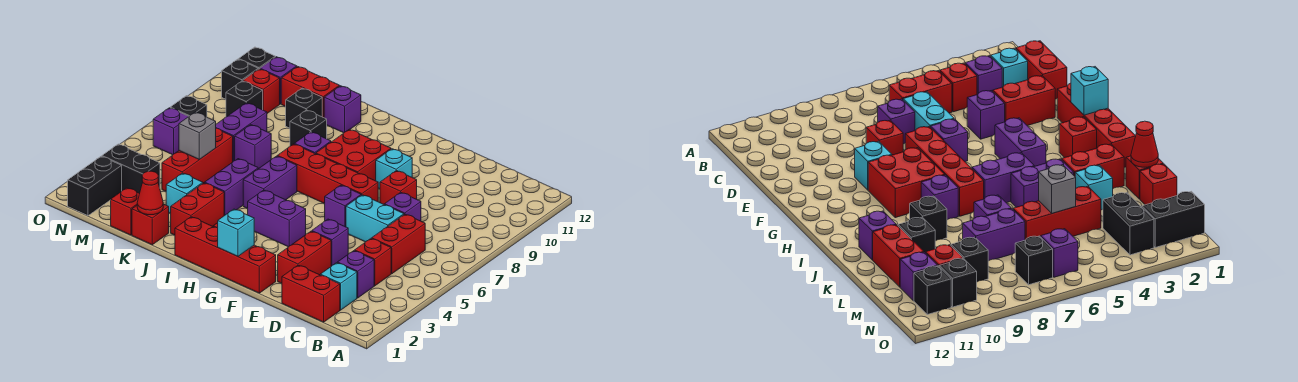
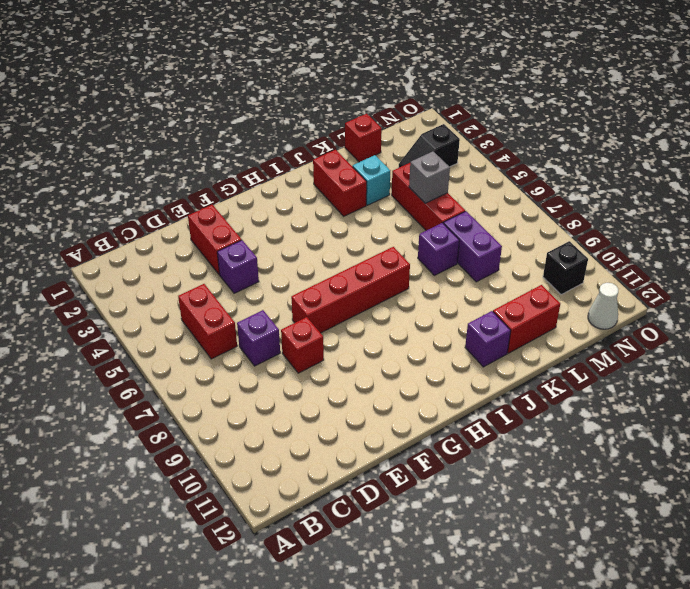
black 1x2 slope [398,124,460,168] -> black 1x2 brick [102,144,160,193]
white 1x1 cone [588,283,618,329] -> none
none -> red 1x2 brick [282,265,340,322]
none -> cyan 1x1 brick [320,263,357,310]
none -> purple 1x1 brick [338,251,374,298]
none -> red 1x1 brick [355,238,391,286]

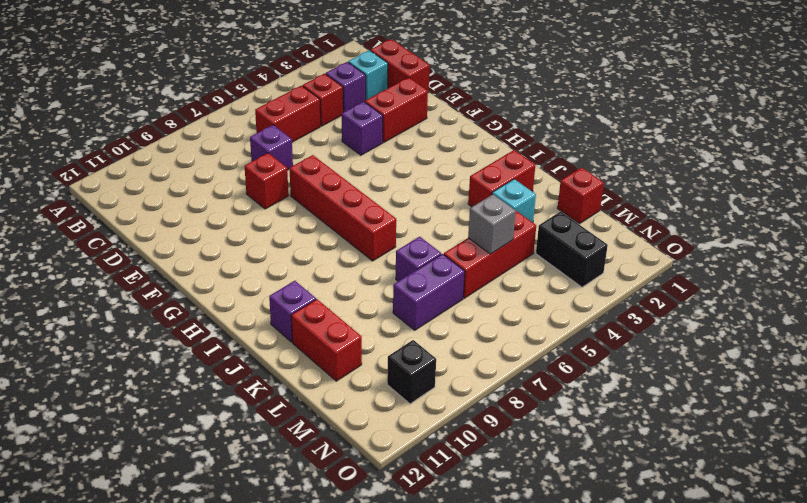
none -> cyan 1x2 brick [346,195,404,242]
none -> red 1x4 brick [175,217,276,293]
none -> purple 1x1 brick [325,185,361,227]
none -> cyan 1x1 brick [376,149,412,189]

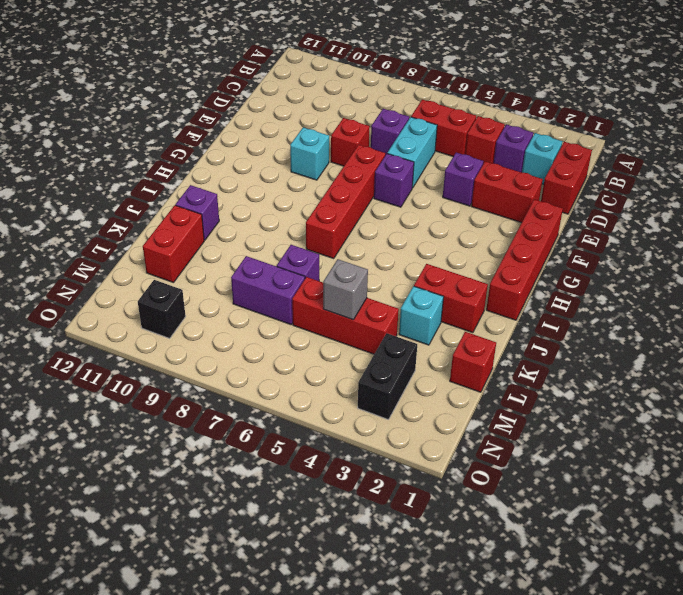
none -> purple 1x2 brick [247,190,306,247]
none -> red 2x2 brick [316,129,391,181]
none -> red 1x1 brick [1059,117,1097,158]
none -> purple 1x2 brick [243,156,297,208]

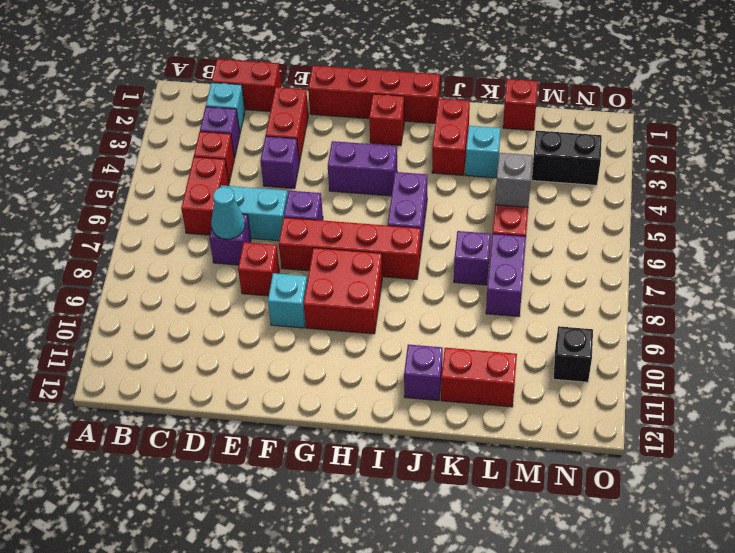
cyan 1x1 cone [211,187,245,239] -> none
none -> purple 1x1 brick [294,132,331,154]
none -> purple 1x2 brick [205,159,258,216]
none -> black 1x1 brick [290,110,327,146]
none -> red 1x1 brick [132,204,169,245]

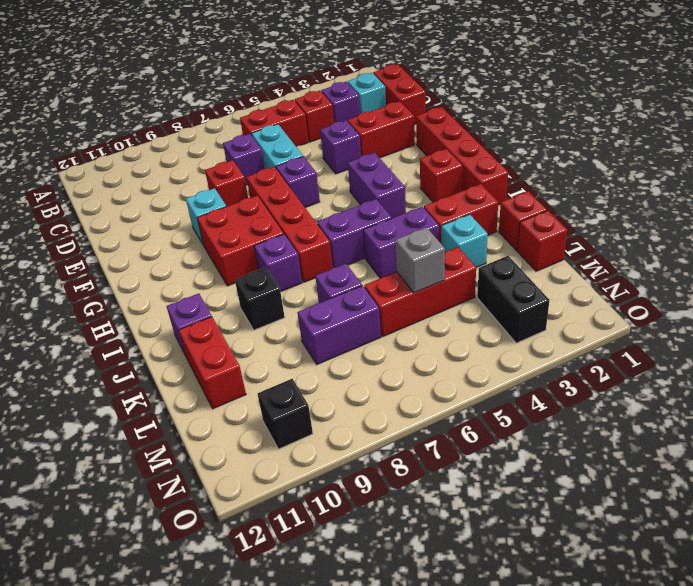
none -> black 1x1 brick [286,88,322,128]
none -> black 1x1 brick [226,81,263,117]
none -> red 1x1 brick [243,69,280,113]
none -> purple 1x1 brick [260,57,297,104]

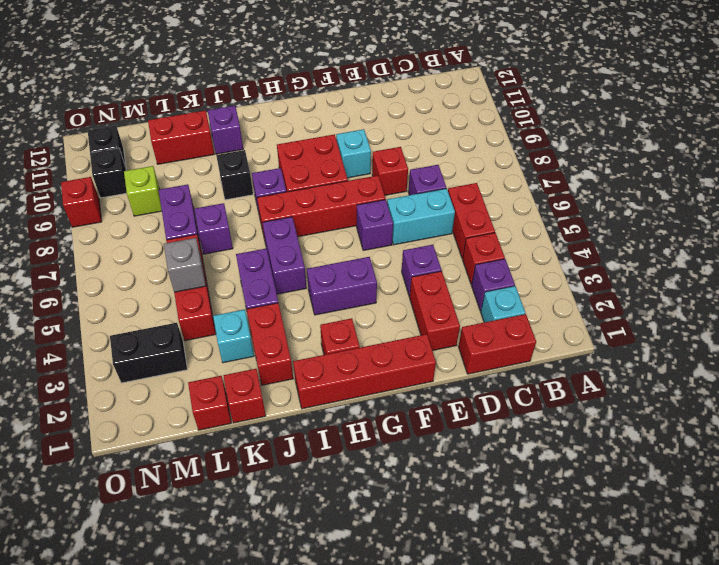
lime 1x1 brick [124,166,162,216] -> black 1x1 brick [226,81,263,117]
red 1x1 brick [61,177,102,227] -> red 1x1 brick moved to [243,69,280,113]
none -> black 1x1 brick [286,88,322,128]
none -> purple 1x1 brick [260,57,297,104]
none -> black 1x2 brick [68,156,122,216]
none -> purple 1x1 brick [153,108,189,155]

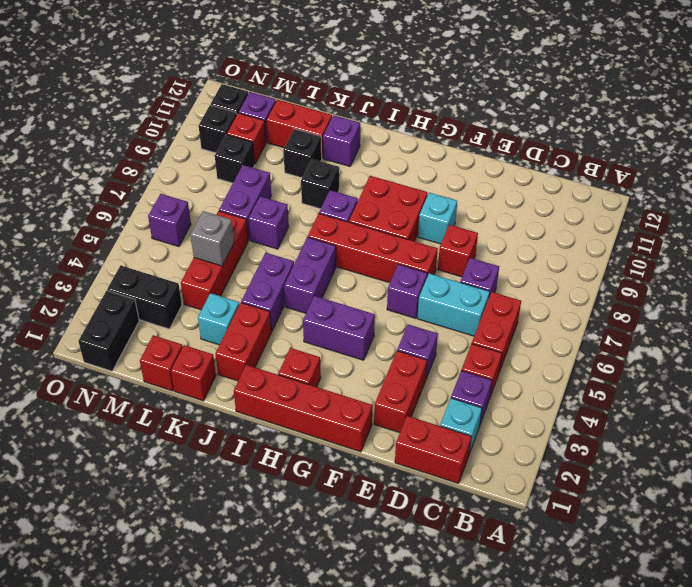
none -> black 1x1 brick [170,96,207,117]
none -> cyan 1x1 brick [218,209,254,256]
none -> red 1x1 cone [137,171,163,215]

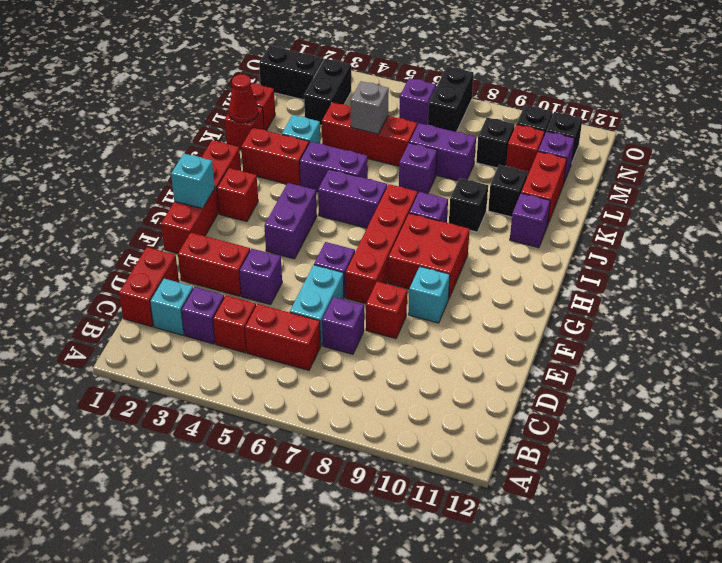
black 1x2 brick [428,66,474,132] -> black 1x1 brick [170,96,207,117]

